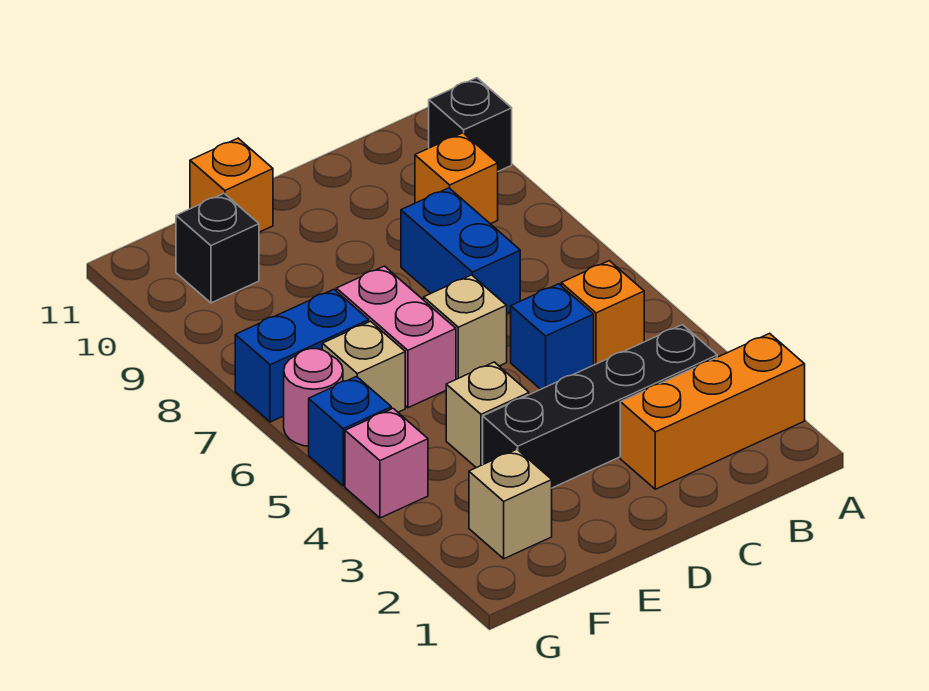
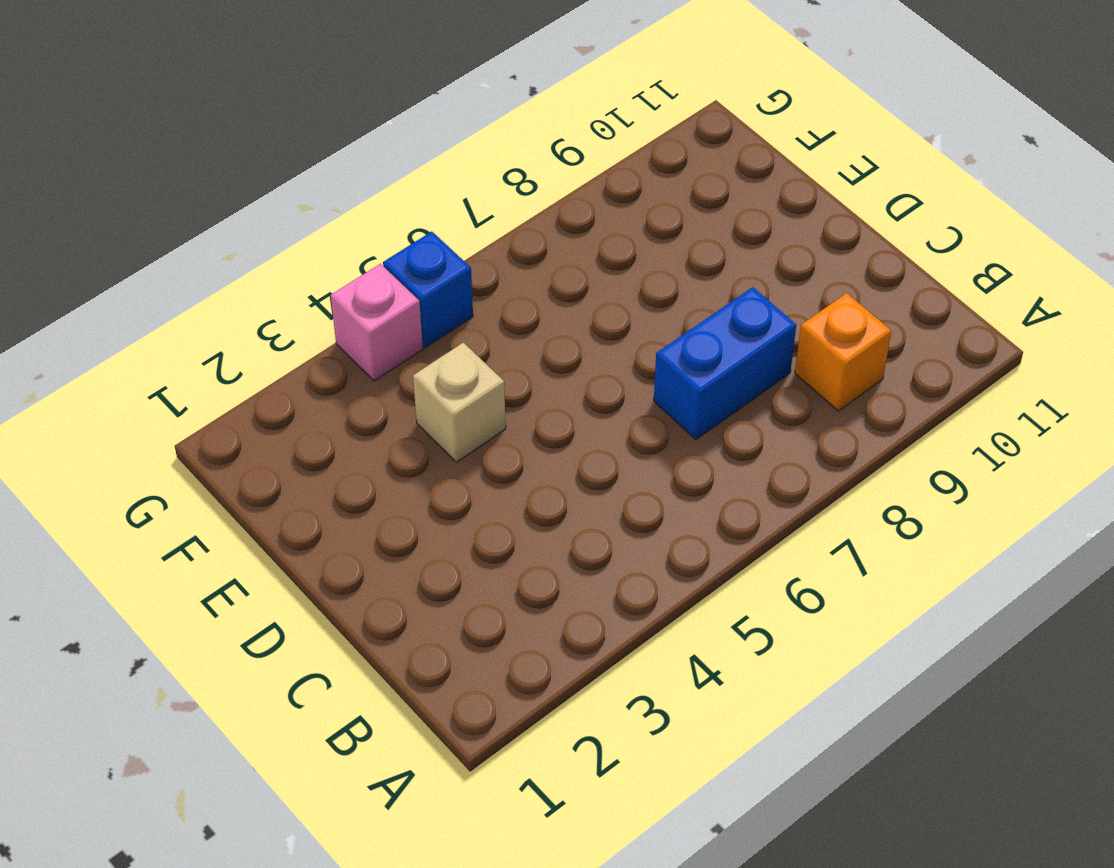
none -> orange 1x3 brick [620,333,805,489]
none -> black 1x1 brick [429,78,512,171]
none -> black 1x4 brick [483,325,717,488]

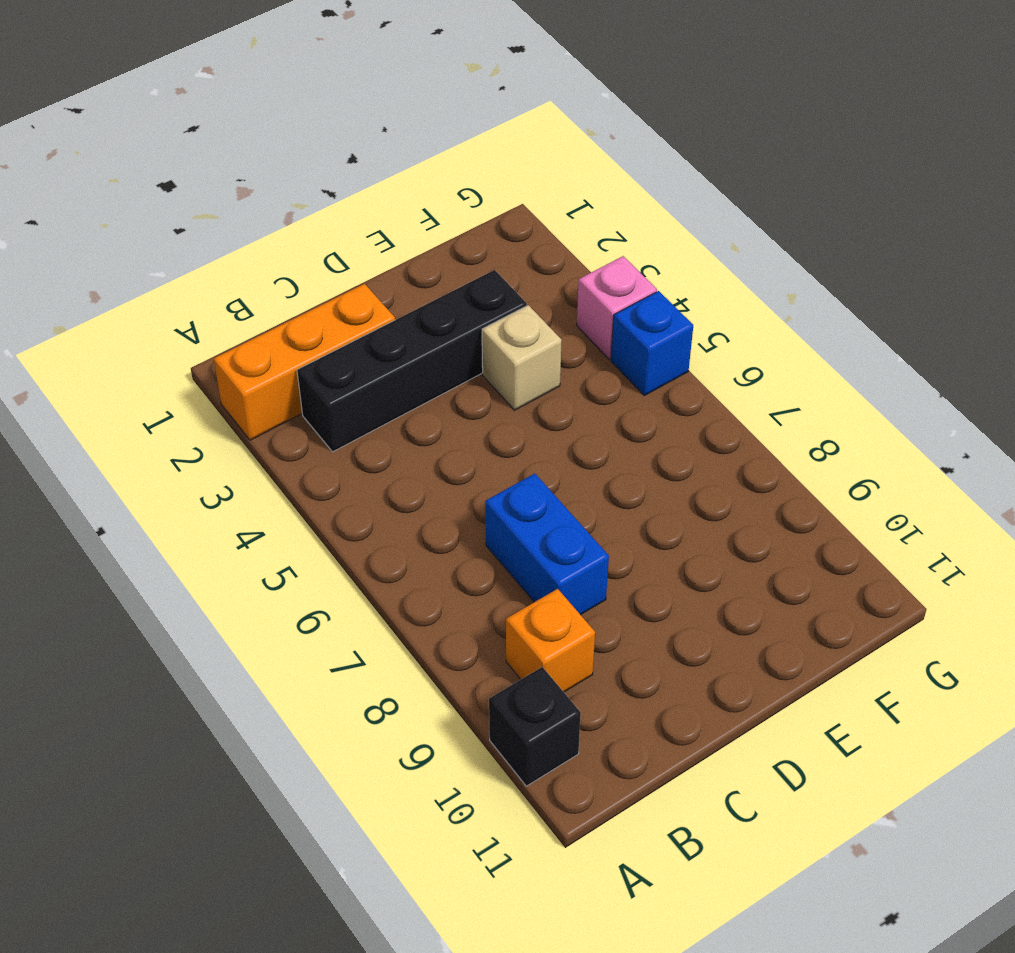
none -> orange 1x1 brick [561,261,644,365]
none -> blue 1x1 brick [511,284,594,389]
none -> tan 1x1 brick [424,275,507,379]

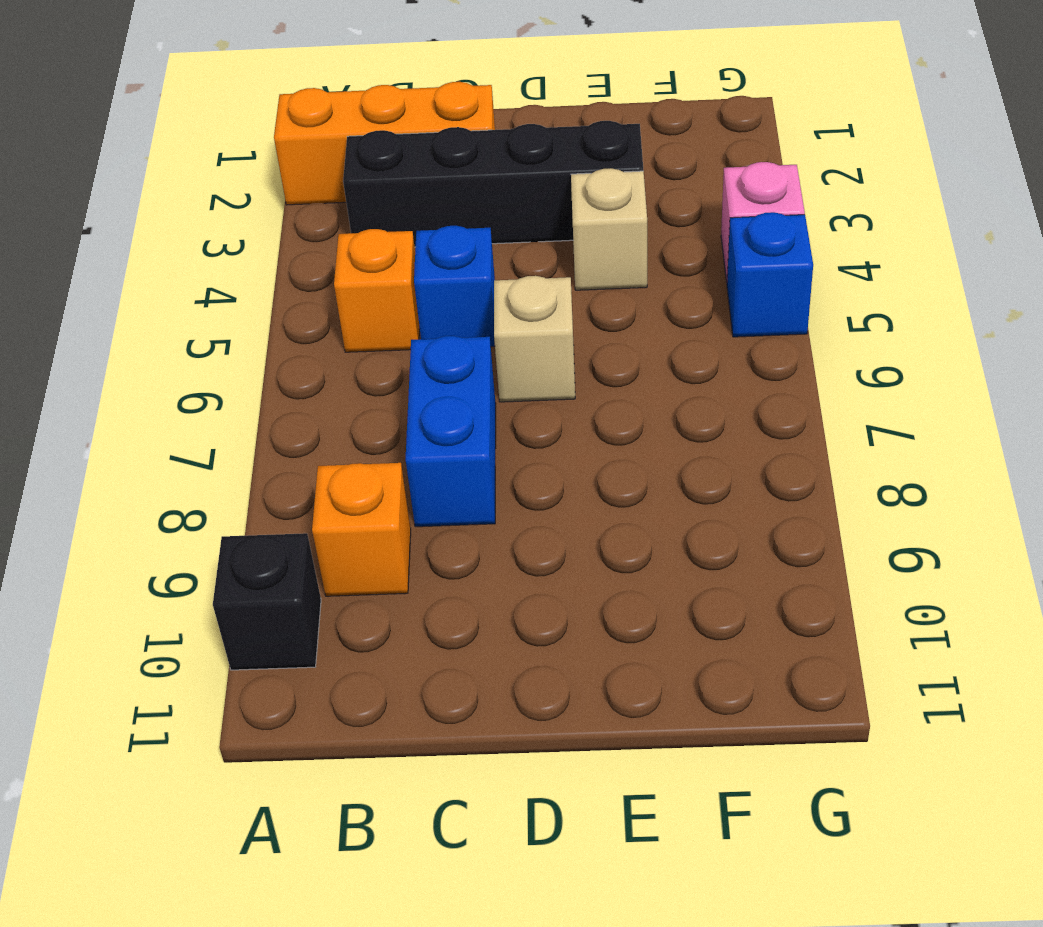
none -> pink 1x2 brick [336,266,456,408]
none -> orange 1x1 brick [190,138,273,232]
none -> tan 1x1 brick [469,449,552,559]

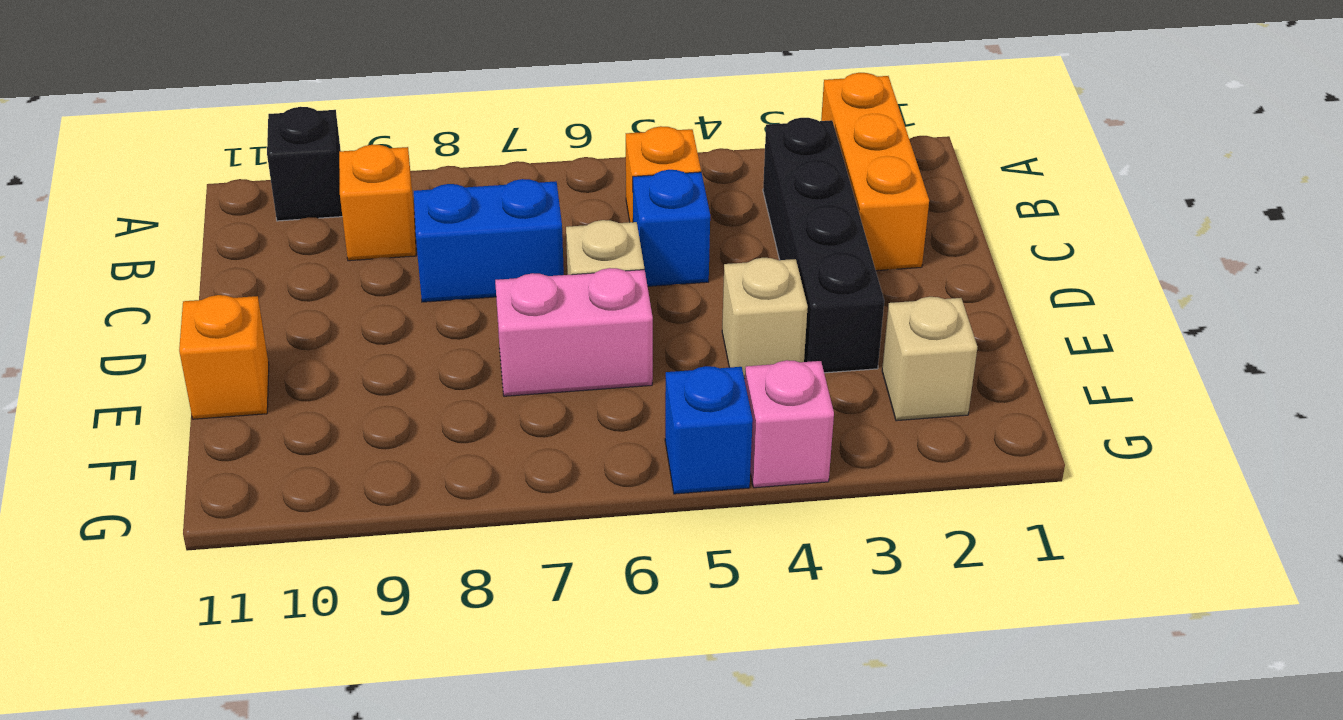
none -> tan 1x1 brick [322,321,405,412]
none -> blue 1x2 brick [235,289,369,422]
none -> black 1x1 brick [176,194,259,303]

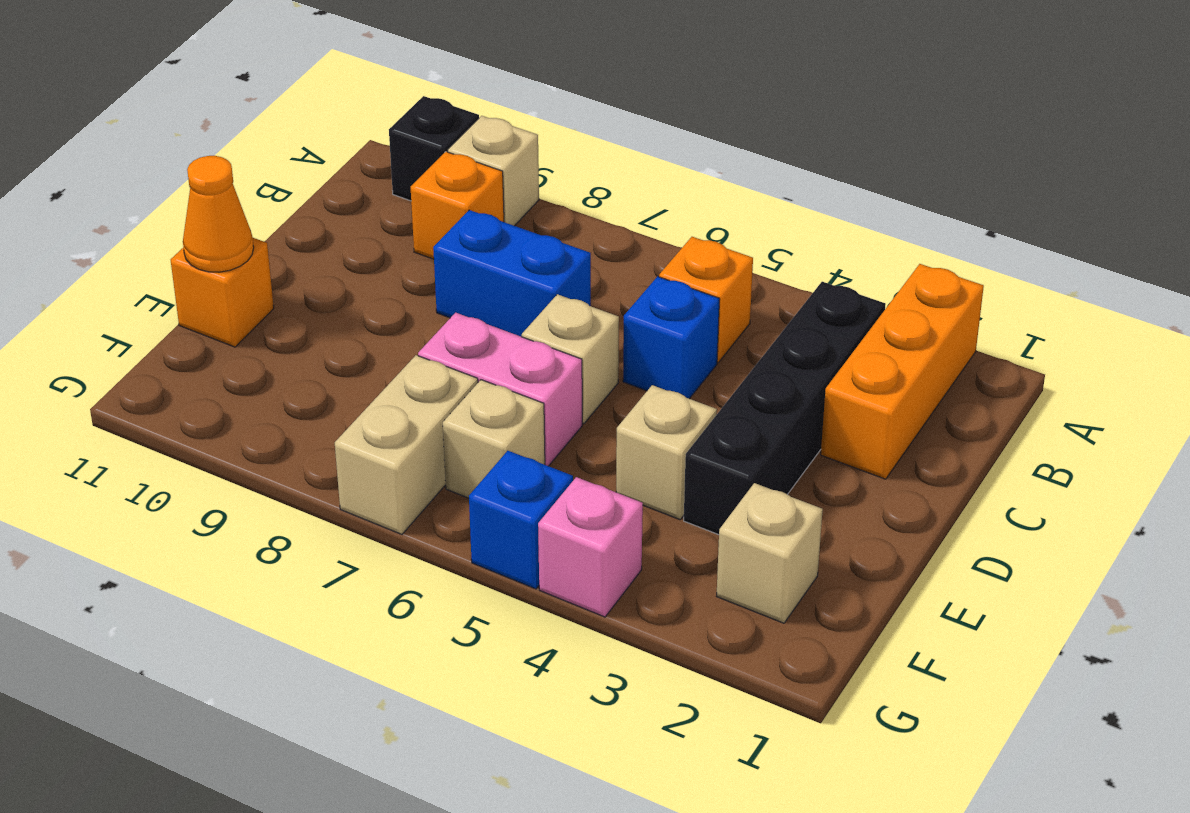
tan 1x1 brick [448,116,539,226] -> none
orange 1x1 cone [183,156,254,272] -> none
tan 1x2 brick [335,355,478,534] -> blue 1x2 brick [235,289,369,422]
none -> black 1x1 brick [176,194,259,303]
none -> pink 1x1 round brick [284,349,343,446]

